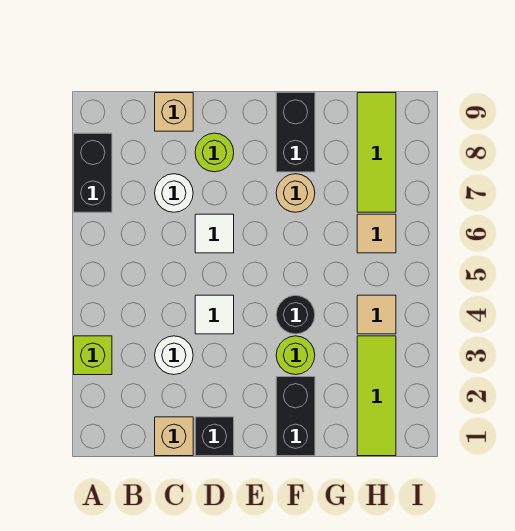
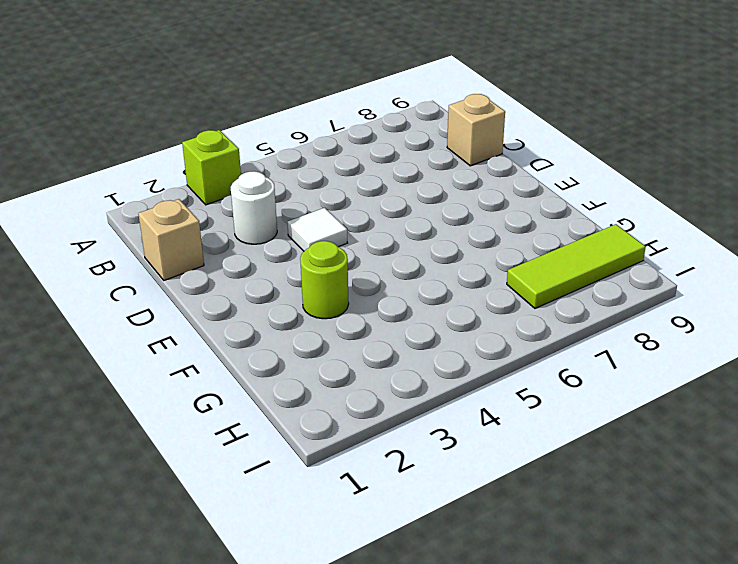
none -> black 1x2 brick [74,133,112,212]
none -> white 1x1 round brick [155,174,193,212]
none -> black 1x1 brick [195,417,234,456]

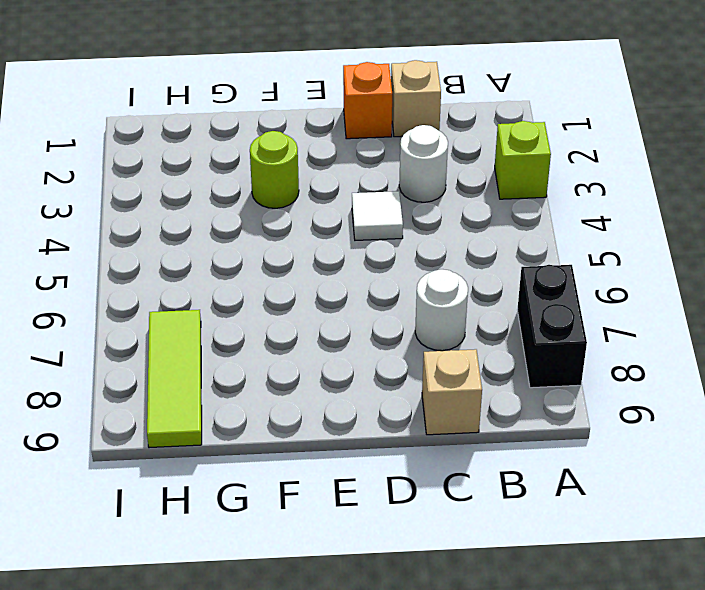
orange 1x1 brick [343,62,392,139] -> black 1x1 brick [195,417,234,456]
none -> white 1x1 tile [195,214,234,253]
none -> lime 1x1 round brick [195,133,234,172]
none -> black 1x2 brick [276,377,315,456]

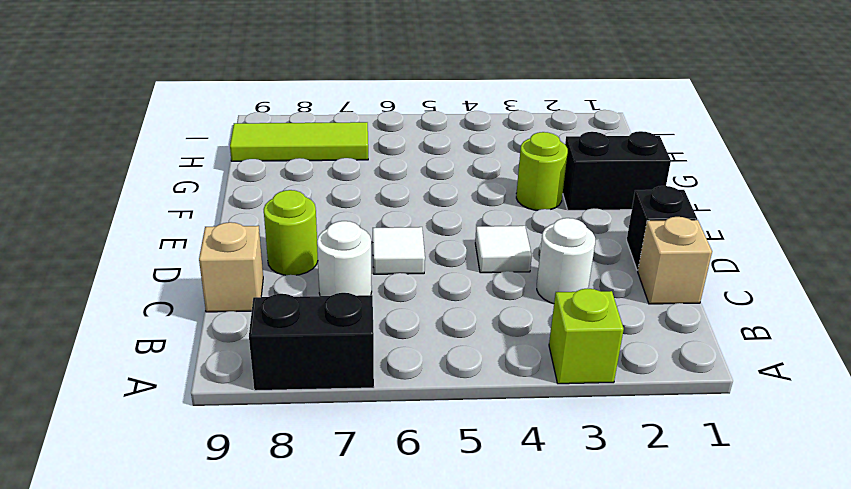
none -> black 1x1 round brick [276,295,315,334]
none -> tan 1x1 round brick [276,174,315,212]
none -> black 1x2 brick [276,93,315,172]

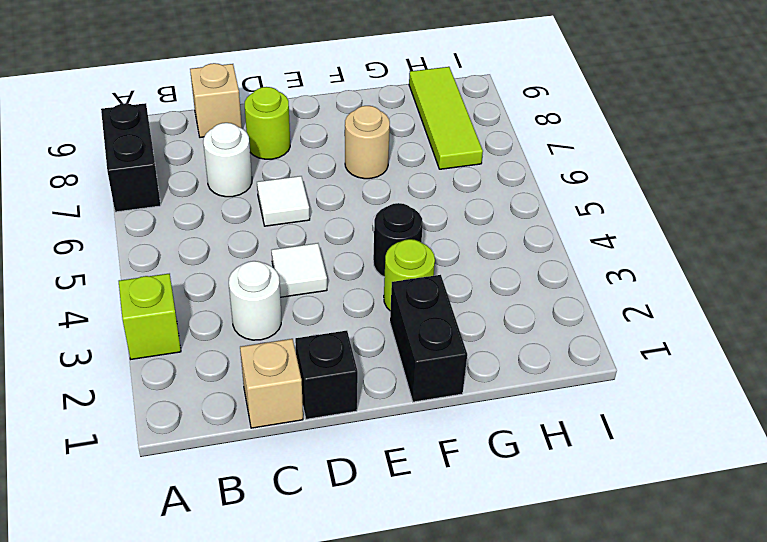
none -> black 1x2 brick [276,93,315,172]
none -> lime 1x3 tile [357,336,396,456]
none -> tan 1x1 tile [357,295,396,334]

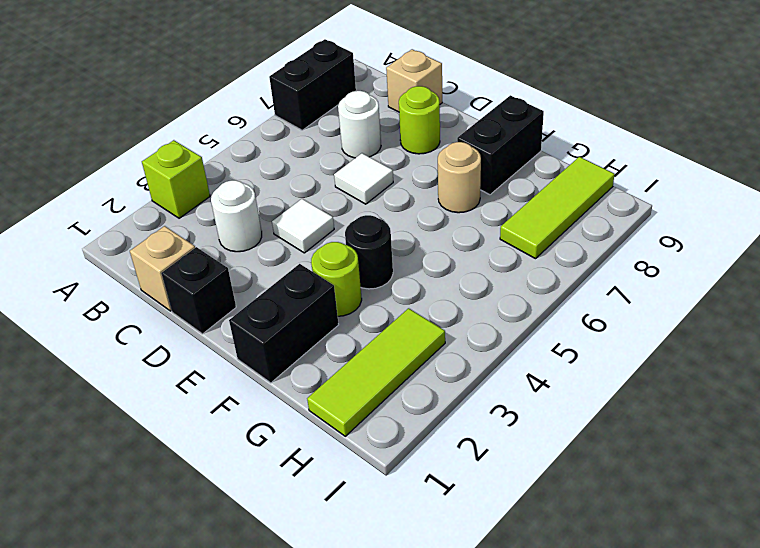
none -> tan 1x1 tile [357,295,396,334]
none -> tan 1x1 tile [357,214,396,253]

